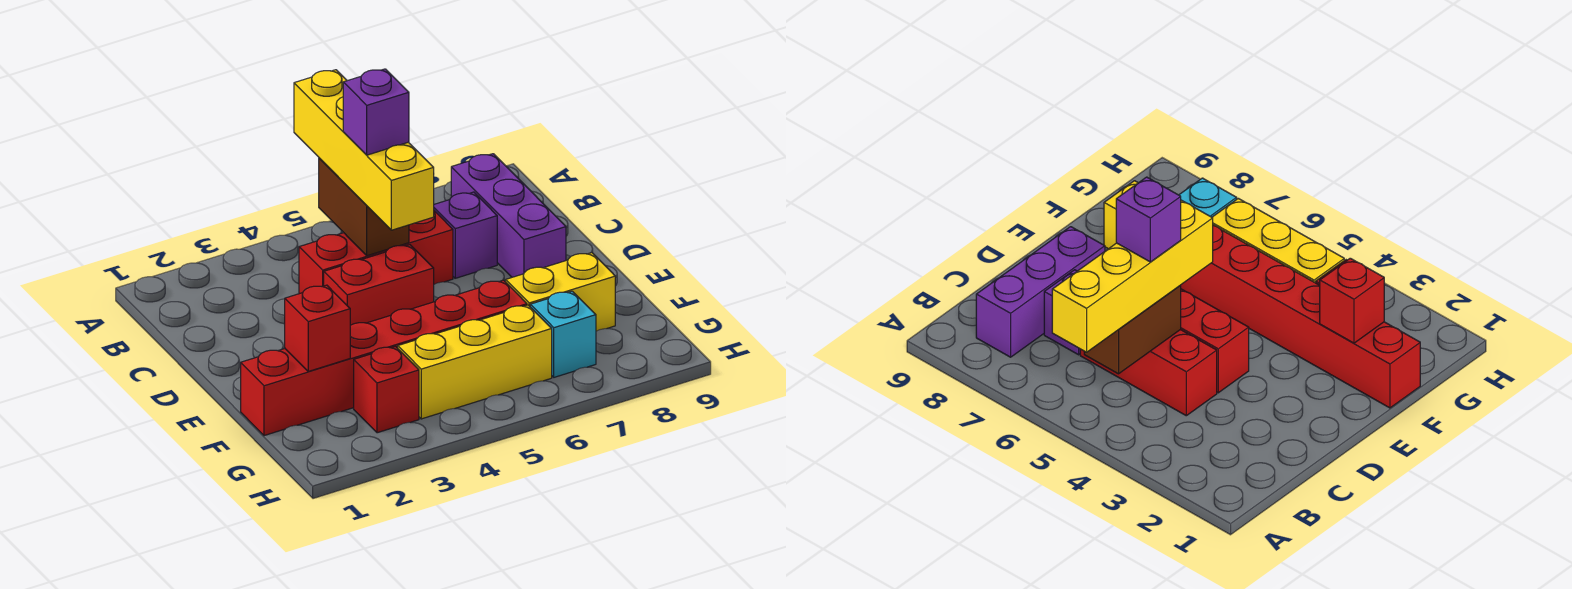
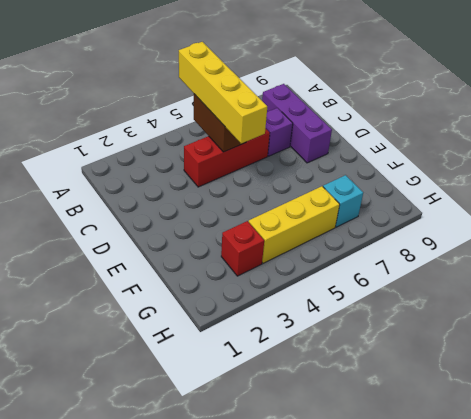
none -> red 1x2 brick [324,245,434,325]
none -> red 1x6 brick [241,280,527,436]
none -> yellow 1x2 brick [506,253,615,331]

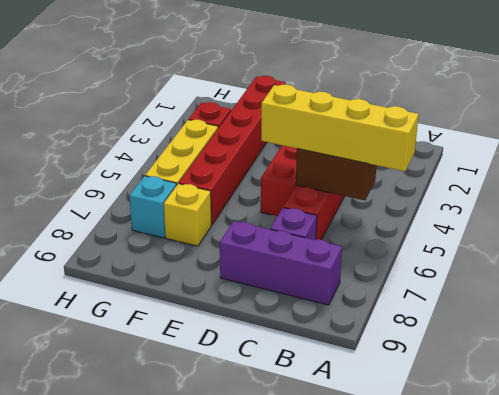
yellow 1x1 brick [164,184,212,246] -> yellow 1x2 brick [506,253,615,331]
none -> red 1x1 brick [285,285,350,371]
none -> purple 1x1 brick [343,69,409,155]

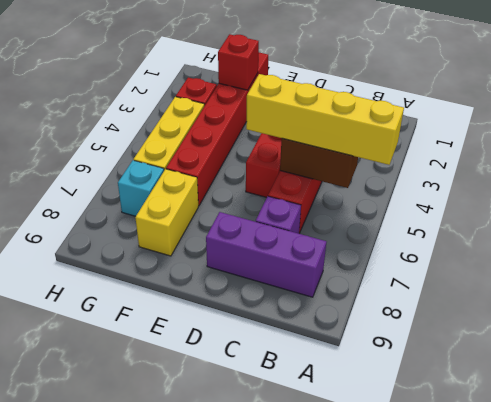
none -> purple 1x1 brick [343,69,409,155]

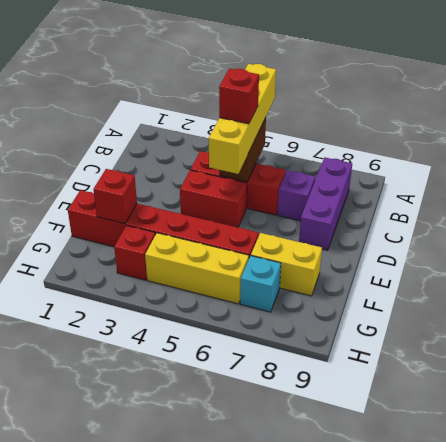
red 1x1 brick [219,68,259,124] -> purple 1x1 brick [343,69,409,155]

